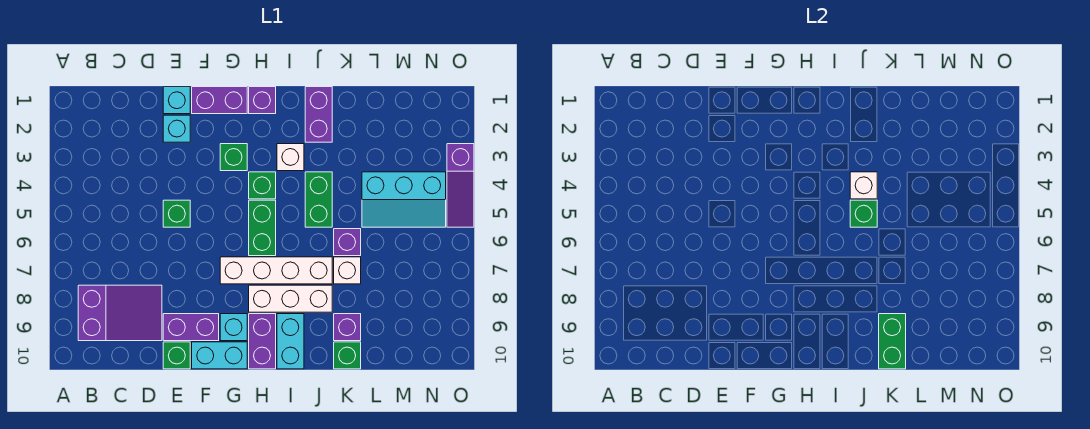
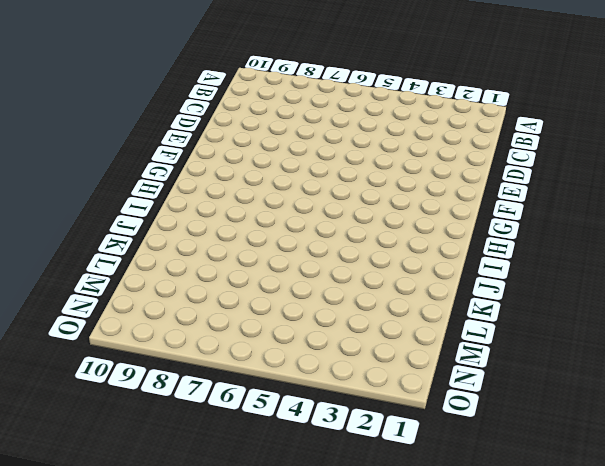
none -> purple 2x3 slope [78,285,162,341]
none -> cyan 1x1 brick [163,87,190,114]
none -> cyan 1x1 brick [163,115,190,142]

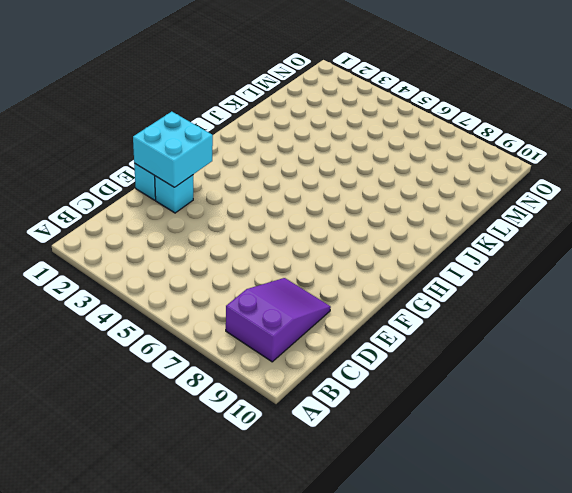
cyan 2x2 brick [133,112,213,187] -> none
none -> green 1x1 brick [163,200,190,227]
none -> purple 1x2 brick [163,314,219,341]
none -> green 1x1 brick [163,342,190,369]

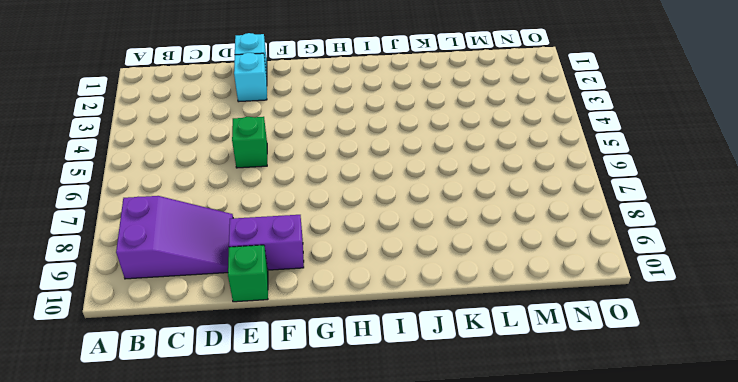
none -> purple 1x2 brick [192,87,247,114]
none -> cyan 1x2 brick [192,342,247,369]
none -> green 1x1 brick [220,144,247,171]

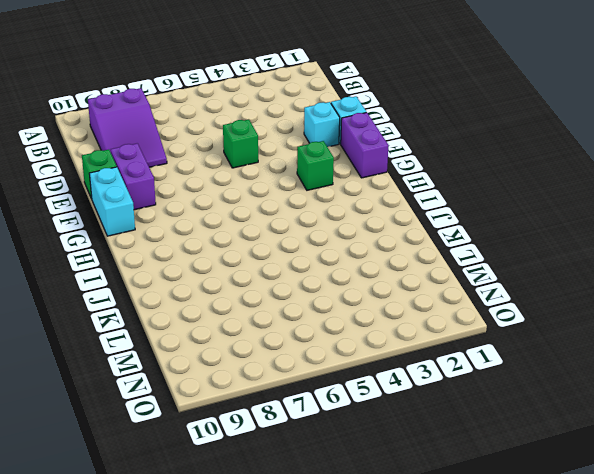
none -> white 1x4 brick [220,257,332,284]
none -> cyan 1x1 brick [220,314,247,341]
none -> purple 1x1 brick [249,87,276,114]

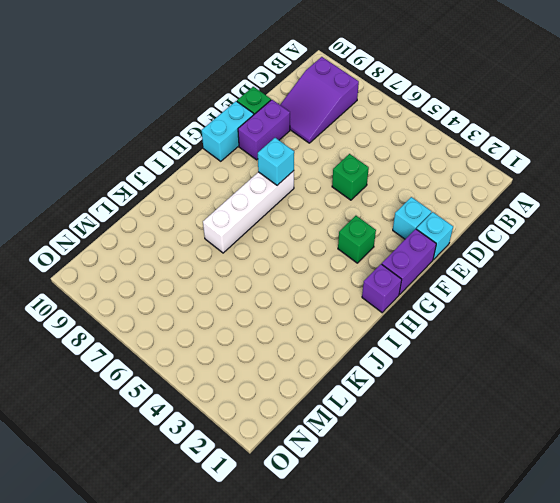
cyan 1x1 brick [258,138,294,185] -> cyan 1x1 brick moved to [220,314,247,341]
none -> green 1x1 brick [249,172,276,199]
none -> green 1x2 brick [249,200,276,256]
none -> white 1x3 brick [249,285,332,312]

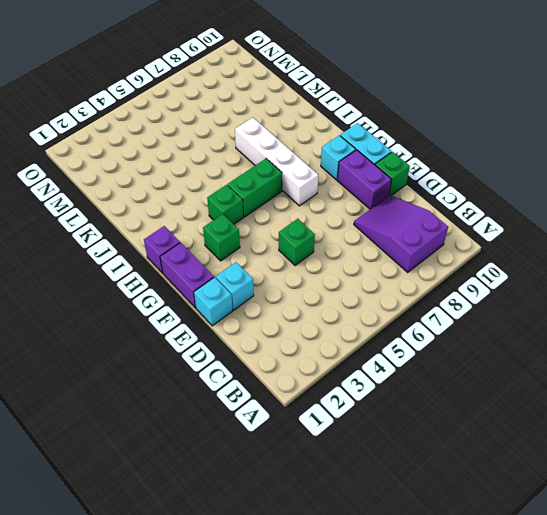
none -> white 1x3 brick [249,285,332,312]
none -> purple 1x2 brick [249,314,276,369]
none -> white 1x1 brick [277,144,304,171]

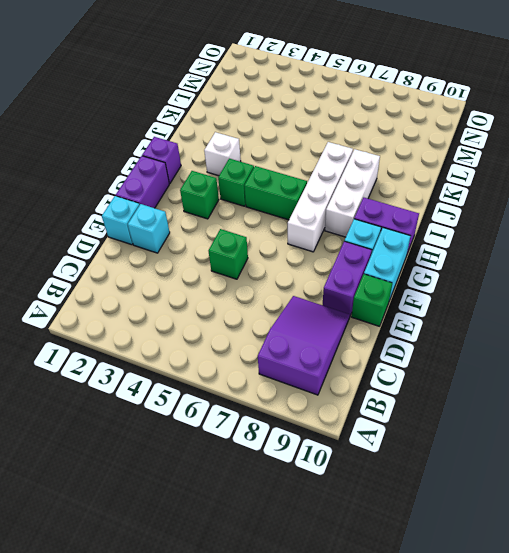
none -> cyan 1x2 brick [277,314,304,369]
none -> purple 1x2 brick [305,87,332,142]
none -> green 1x2 brick [305,172,332,227]

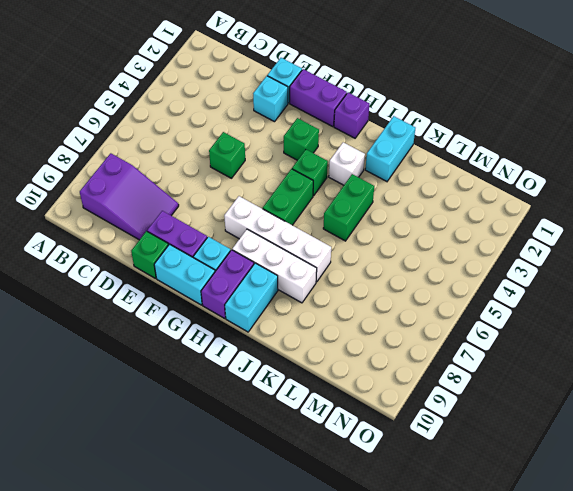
cyan 1x2 brick [365,116,415,181] -> purple 1x2 brick [305,87,332,142]
none -> purple 1x1 brick [334,229,361,256]
none -> white 1x1 brick [334,257,361,284]
none -> purple 1x1 brick [334,314,361,341]

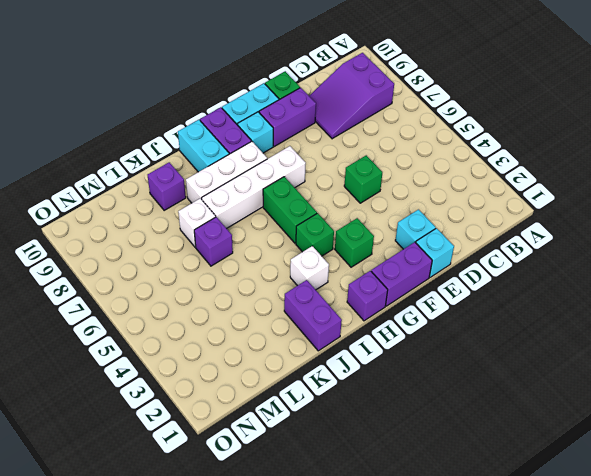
none -> green 1x2 brick [305,172,332,227]
none -> green 1x1 brick [334,342,361,369]
none -> cyan 2x3 slope [362,172,446,227]

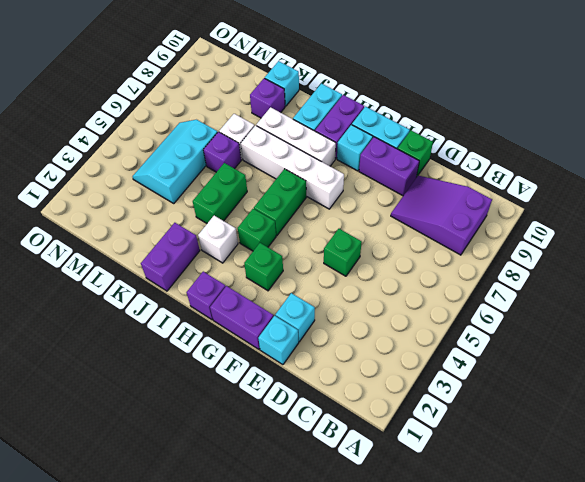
cyan 1x1 brick [265,61,299,106] -> green 1x1 brick [334,342,361,369]
cyan 2x3 slope [132,120,218,203] -> cyan 2x3 slope turned to [362,172,446,227]
none -> purple 1x3 slope [447,144,474,227]
none -> white 1x1 brick [850,172,877,199]
none -> green 1x1 brick [850,200,877,227]

